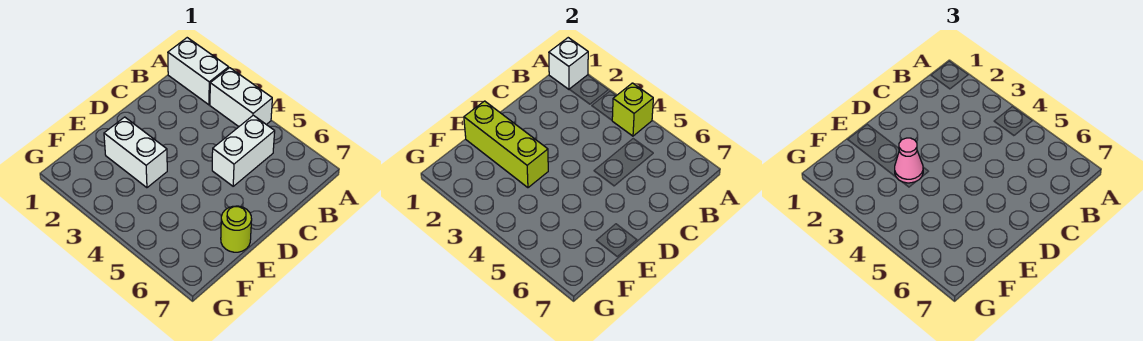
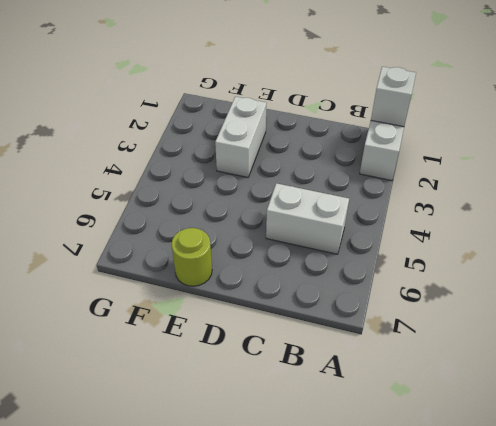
none -> white 1x2 brick [210,68,272,127]
none -> lime 1x1 brick [612,83,653,136]

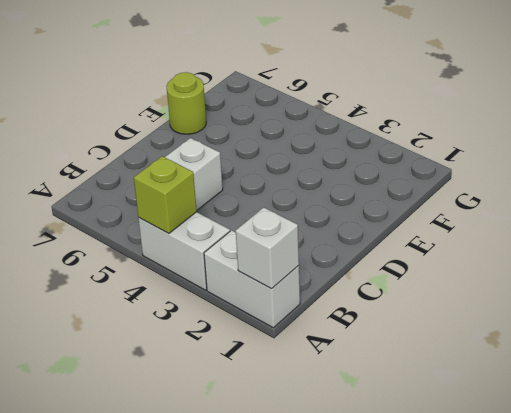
none -> white 1x2 brick [104,117,167,188]
none -> lime 1x3 brick [464,101,548,188]

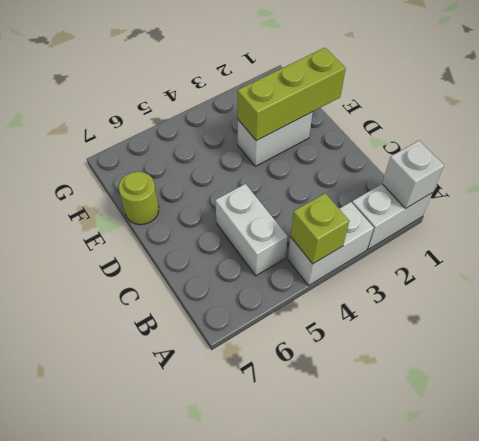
none -> pink 1x1 cone [895,138,923,183]

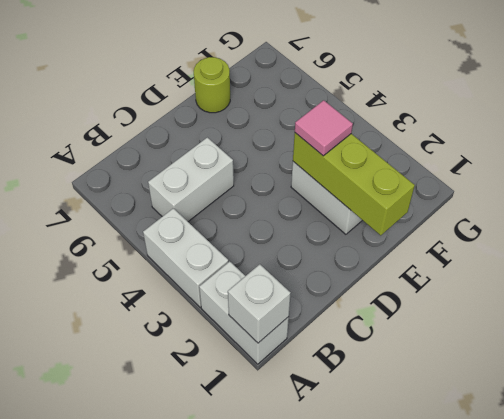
pink 1x1 tile [295,100,353,156] -> pink 1x1 cone [895,138,923,183]
none -> lime 1x1 brick [612,83,653,136]

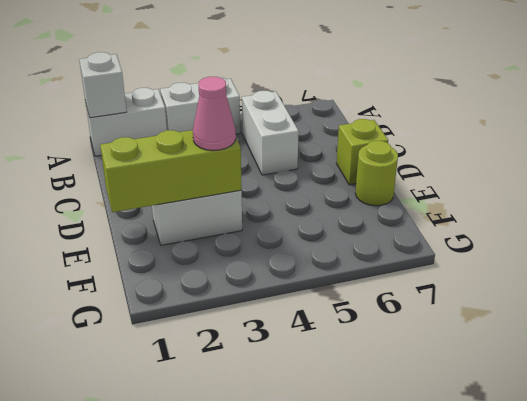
lime 1x1 brick [336,119,388,185] -> lime 1x1 brick moved to [612,83,653,136]

